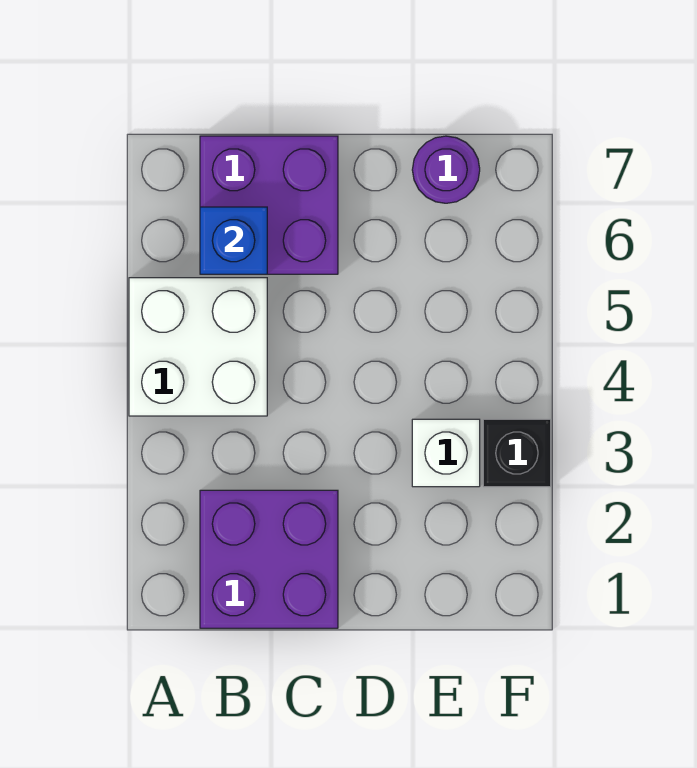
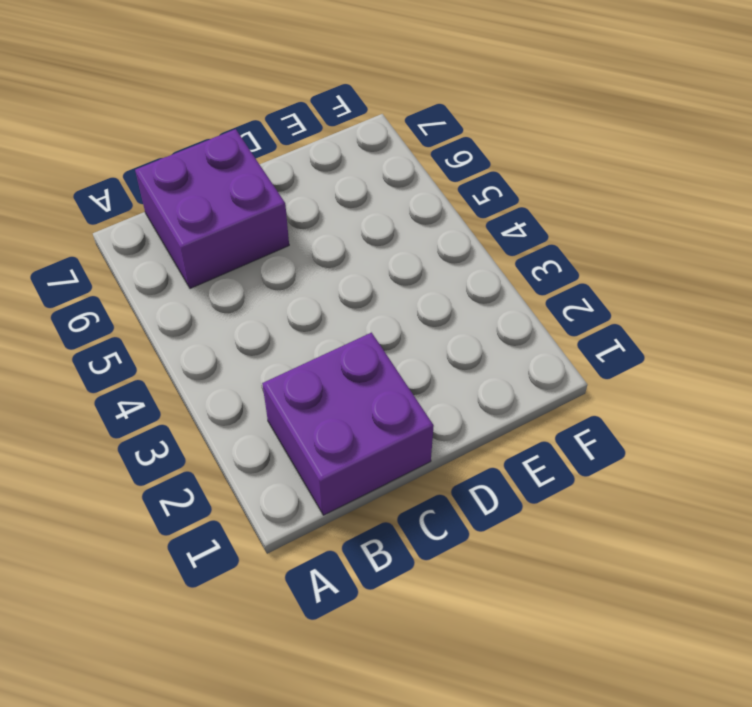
none -> white 2x2 brick [129,278,267,416]
none -> white 1x1 brick [412,419,480,487]

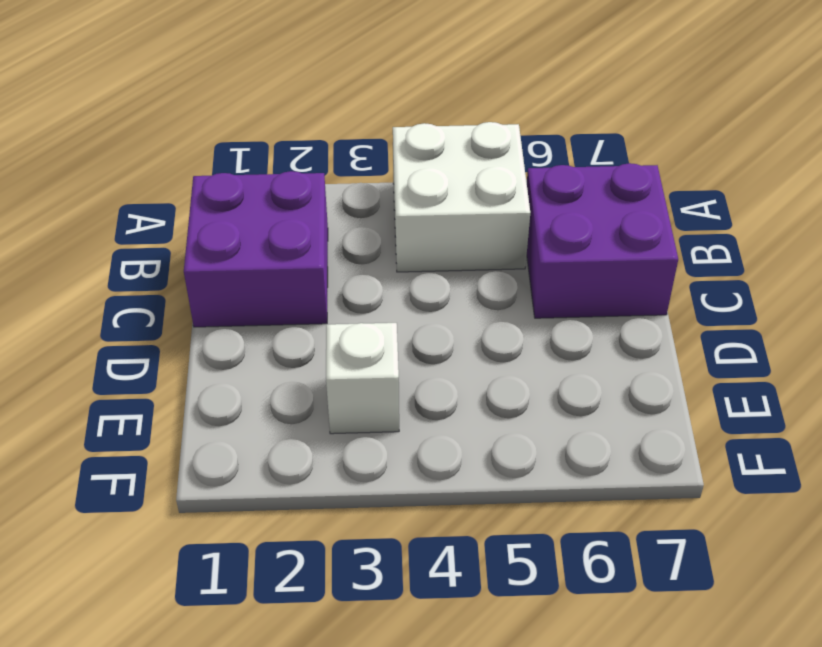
none -> purple 1x1 round brick [412,136,480,203]
none -> black 1x1 brick [483,419,551,487]

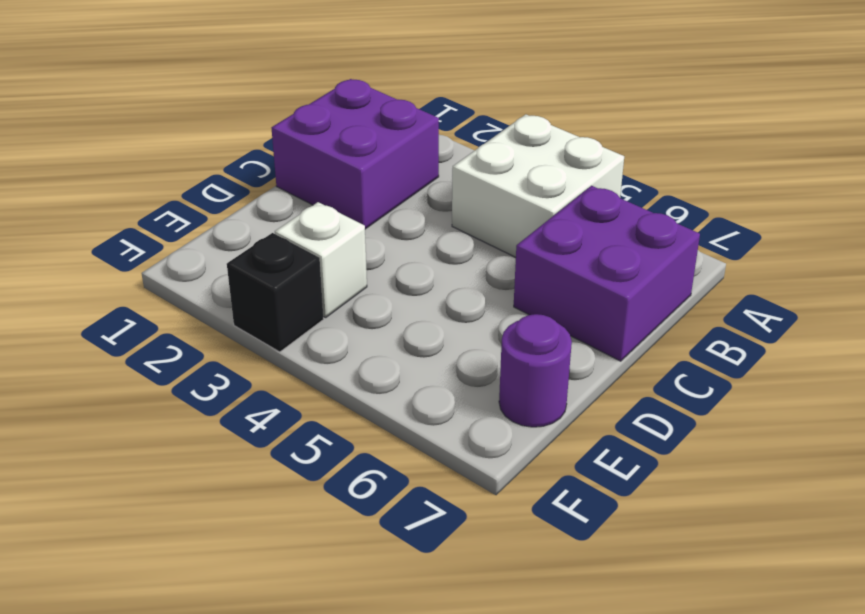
none -> blue 1x1 brick [200,207,267,274]

